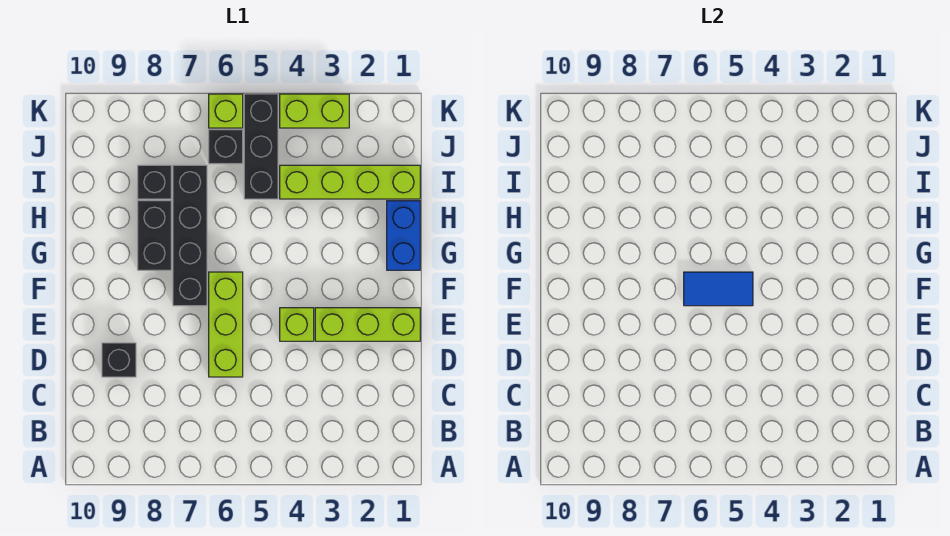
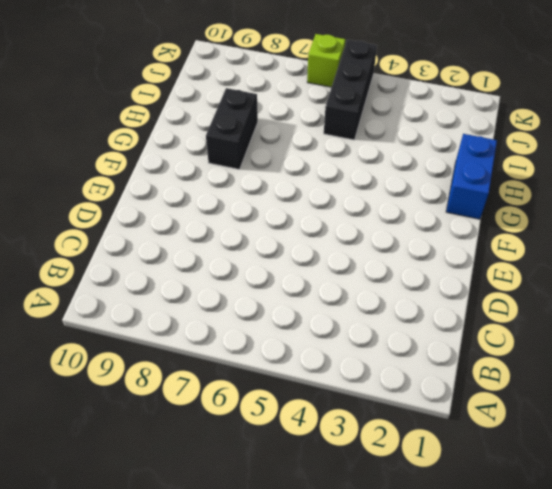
none -> lime 1x3 brick [209,272,243,377]
none -> black 1x1 brick [102,343,136,377]
none -> lime 1x3 brick [315,308,420,341]

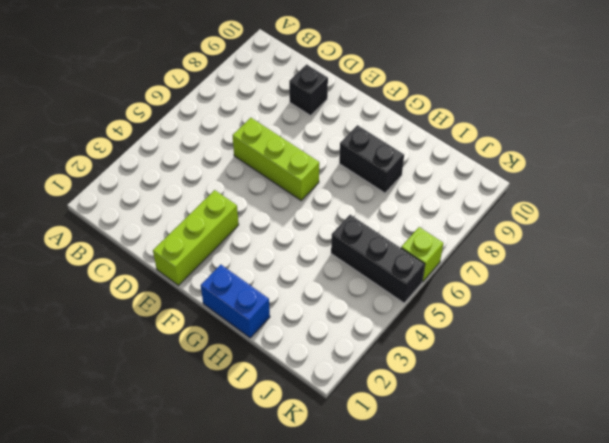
none -> lime 1x1 brick [280,308,314,341]
none -> black 1x4 brick [173,165,207,306]
none -> lime 1x4 brick [280,165,420,199]

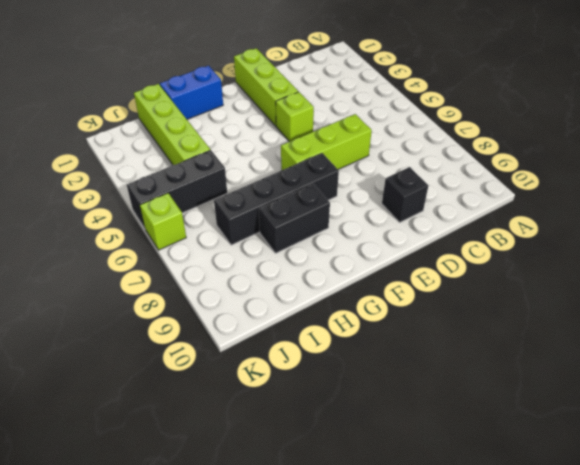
none -> black 1x1 brick [138,165,171,199]
none -> black 1x1 brick [209,130,243,164]
none -> lime 1x2 brick [280,94,349,128]

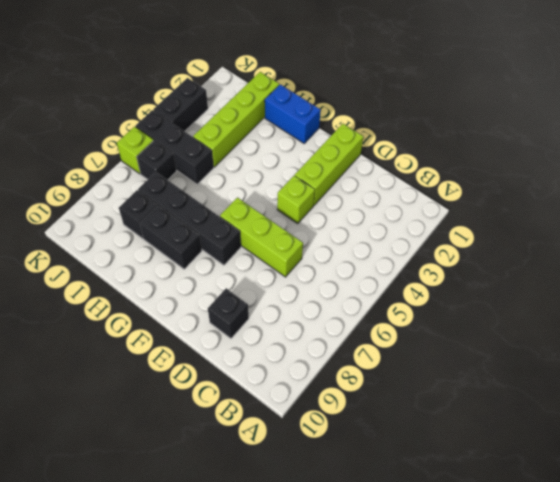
black 1x2 brick [153,78,208,131] -> lime 1x2 brick [280,94,349,128]
none -> blue 1x2 tile [684,272,753,306]

